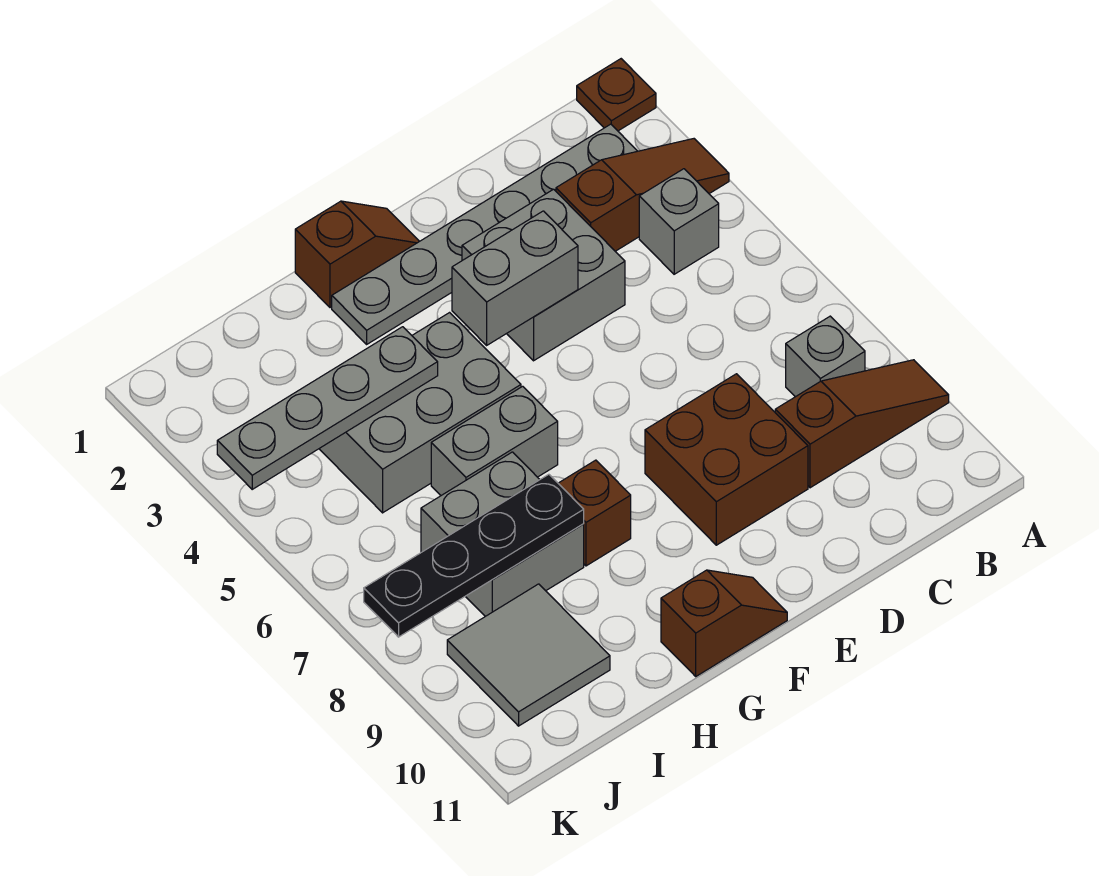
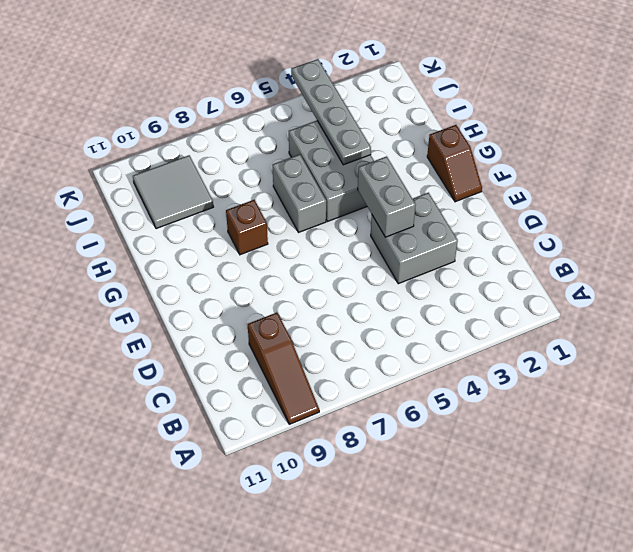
none -> brown 1x1 plate [577,59,656,131]
none -> brown 1x3 slope [556,139,729,251]
none -> grey 1x6 plate [332,124,637,344]

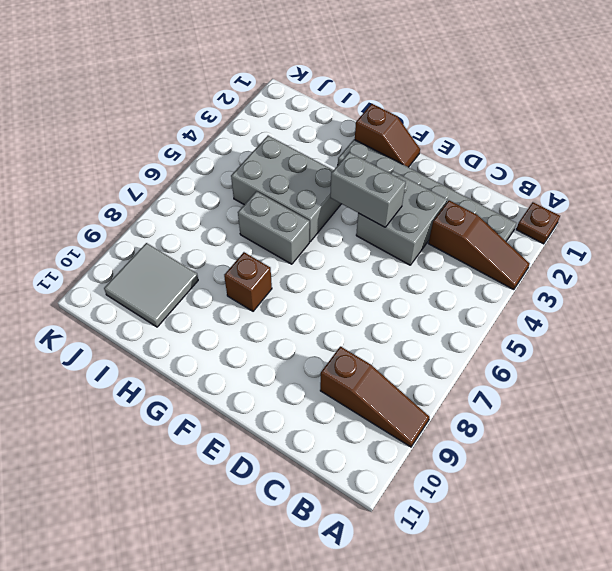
none -> grey 1x1 brick [639,169,719,274]
none -> grey 1x1 brick [786,316,865,397]
none -> brown 2x2 brick [645,374,808,545]

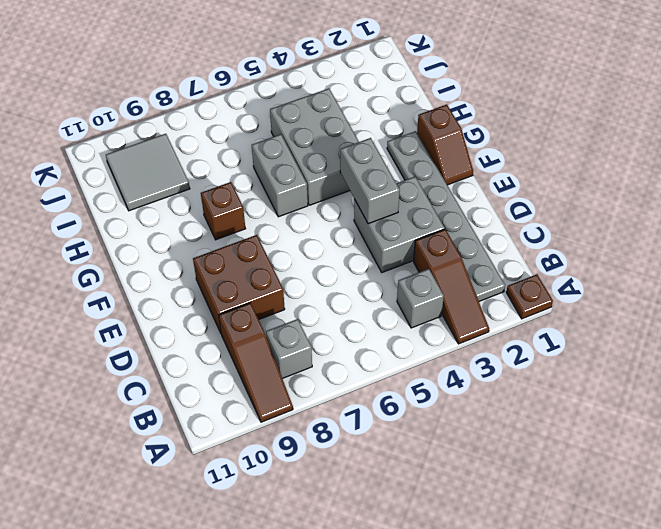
none -> brown 1x2 slope [661,570,787,676]
none -> grey 2x2 brick [421,452,584,616]
none -> grey 1x4 plate [217,327,438,489]

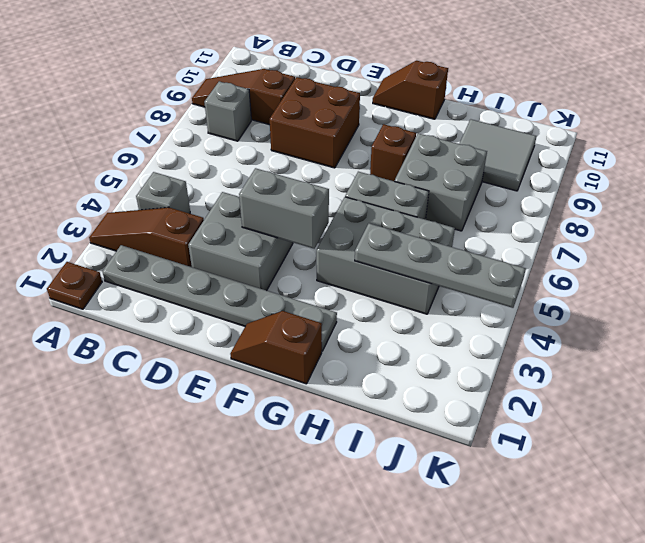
none -> black 1x4 plate [364,474,584,637]

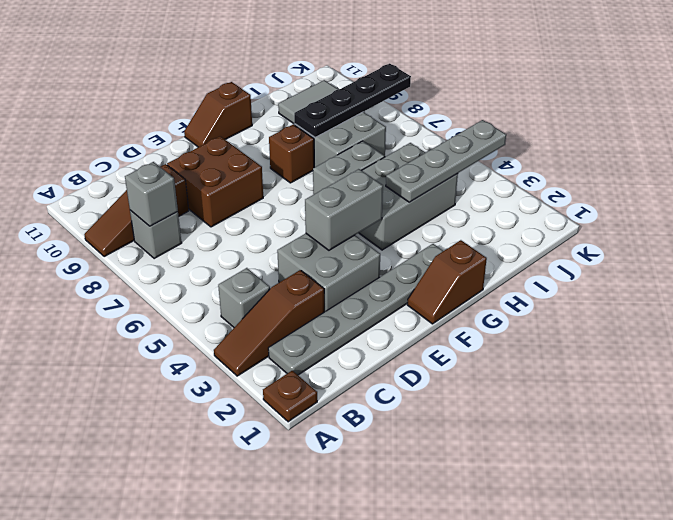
grey 1x1 brick [125,162,178,226] -> none

